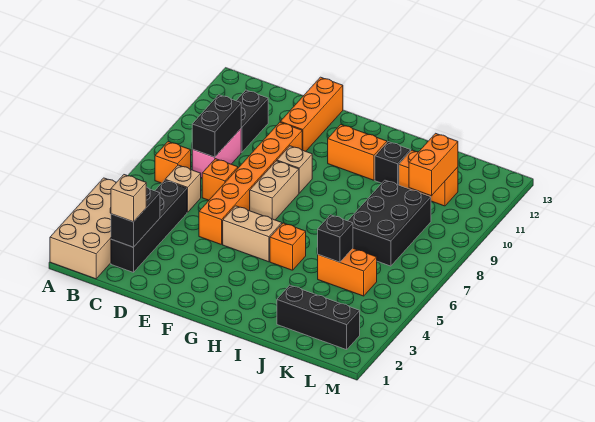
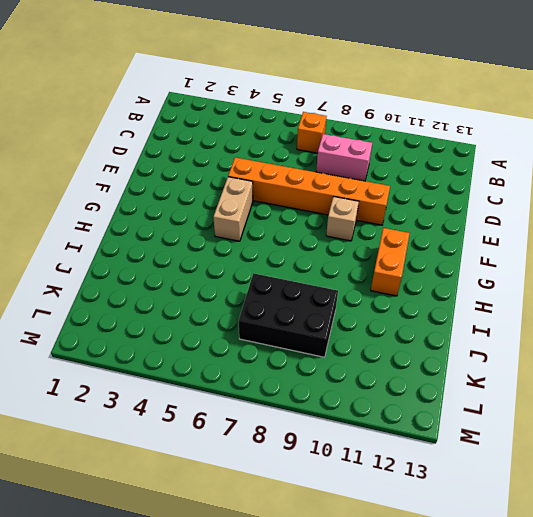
none -> tan 2x4 brick [50,178,116,279]
none -> black 1x4 brick [111,180,187,272]
none -> tan 1x1 brick [165,165,201,212]

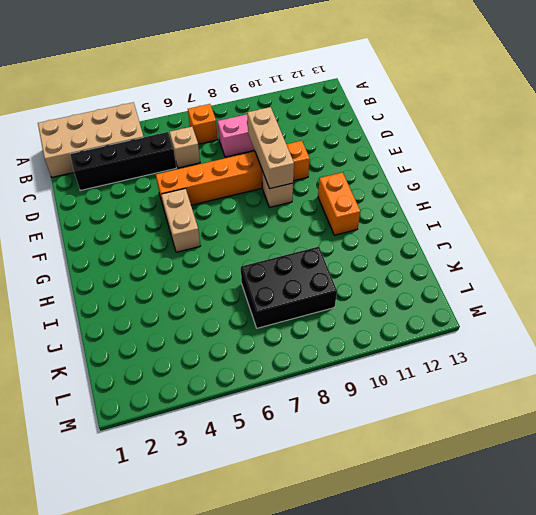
tan 1x3 brick [247,107,294,189] -> none
none -> black 1x2 brick [236,90,268,152]
none -> orange 1x1 brick [202,159,238,200]
none -> orange 1x3 brick [280,77,343,151]

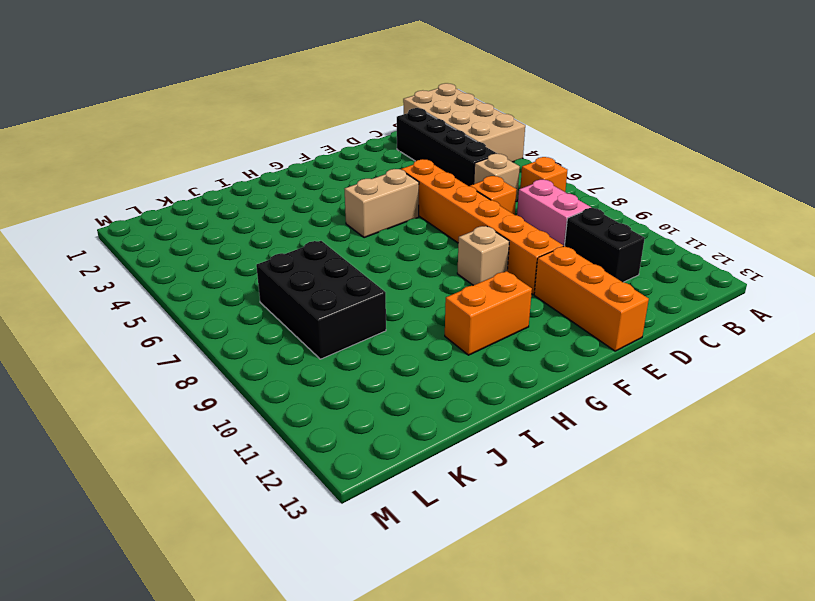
none -> tan 1x2 brick [250,161,299,220]
none -> orange 1x1 brick [270,223,306,270]
none -> black 1x1 brick [375,142,411,185]

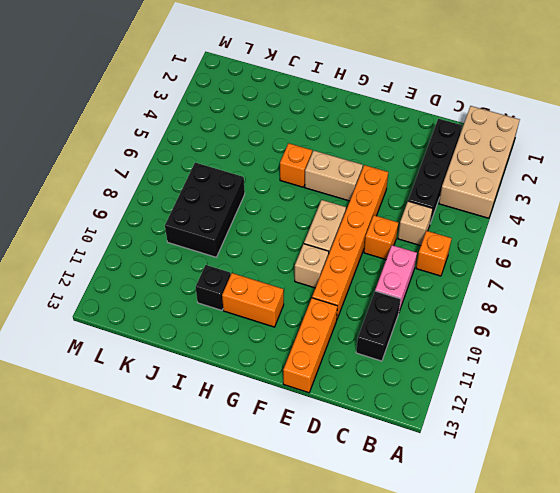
none -> black 1x3 brick [277,285,360,350]
none -> orange 1x2 brick [318,248,377,296]
none -> orange 1x2 brick [399,150,458,206]

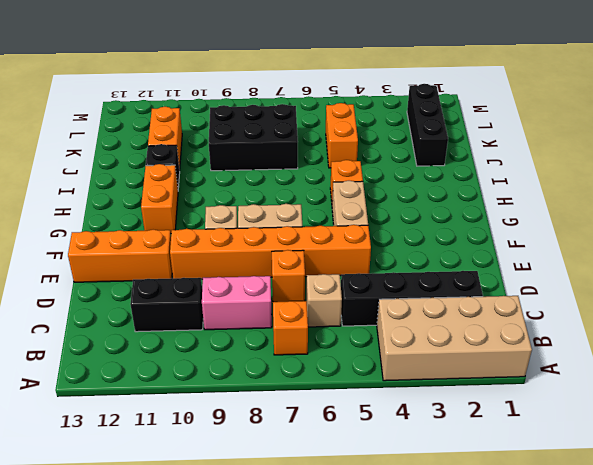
none -> black 1x2 brick [111,187,160,247]
none -> black 1x2 brick [192,95,241,157]
none -> black 1x1 brick [318,215,353,262]

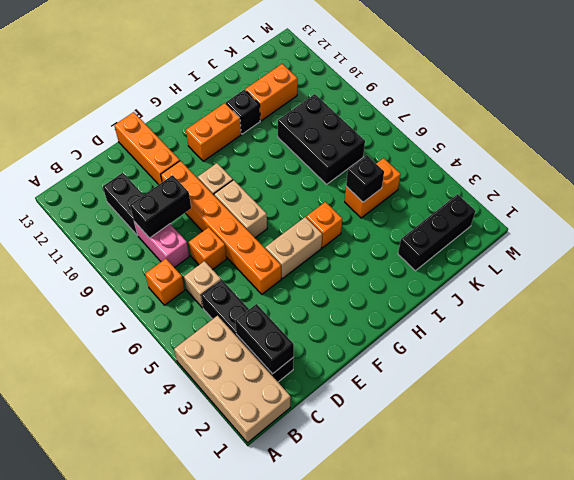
black 1x2 brick [130,175,191,238] -> black 1x2 brick turned to [192,95,241,157]
none -> orange 1x2 brick [409,133,458,196]
none -> tan 1x1 brick [111,175,146,222]

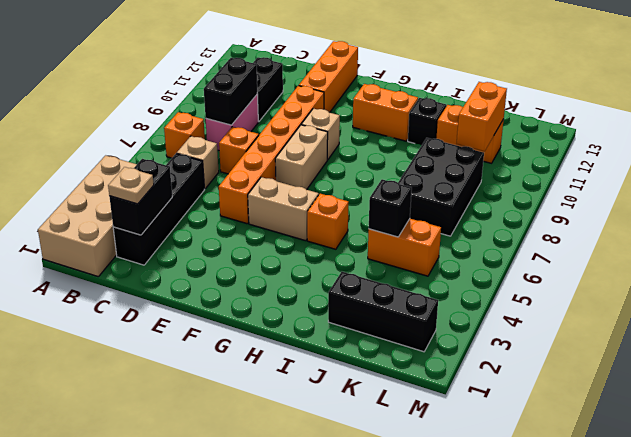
tan 1x1 plate [108,167,154,204] -> tan 1x1 brick [111,175,146,222]

